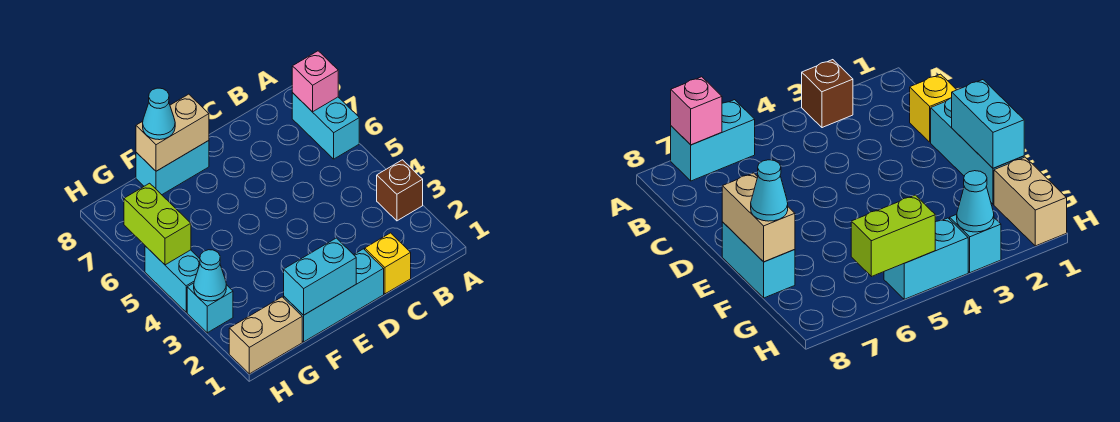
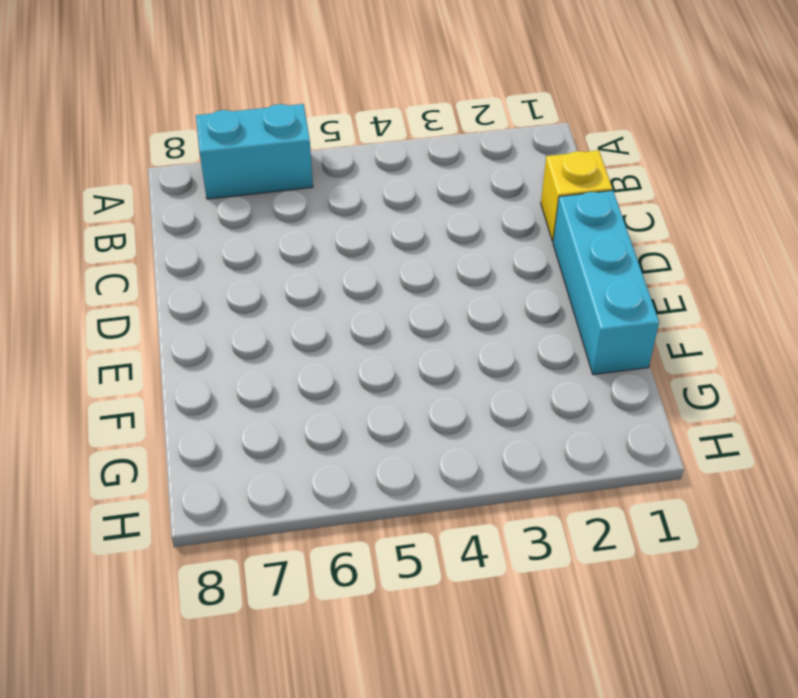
none -> brown 1x1 brick [377,160,423,221]
none -> cyan 1x2 brick [136,141,209,195]
none -> tan 1x2 brick [229,297,302,374]

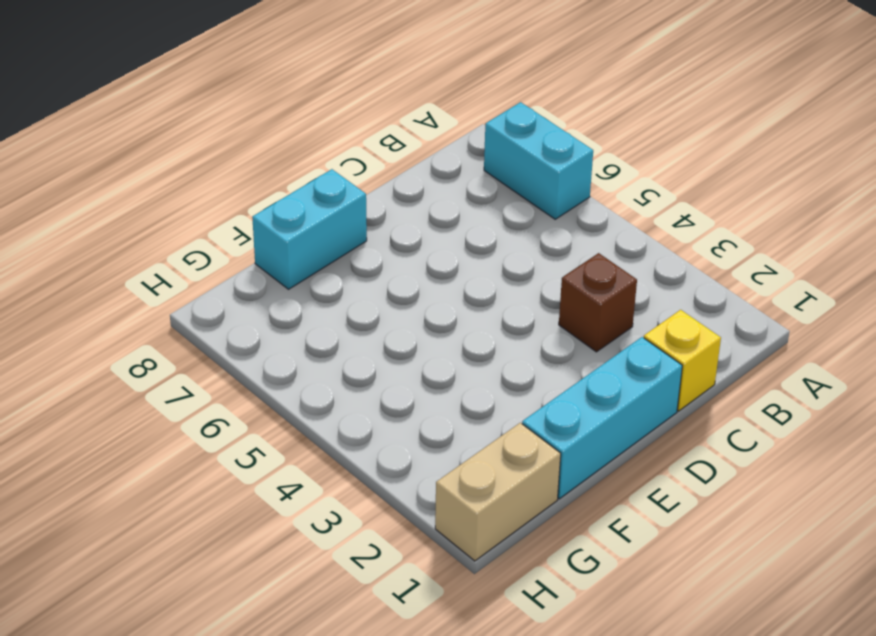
brown 1x1 brick [559,253,637,352] -> brown 1x1 brick moved to [377,160,423,221]
none -> cyan 1x1 brick [187,283,233,333]
none -> cyan 1x2 brick [145,246,200,312]
none -> pink 1x1 brick [292,51,338,112]

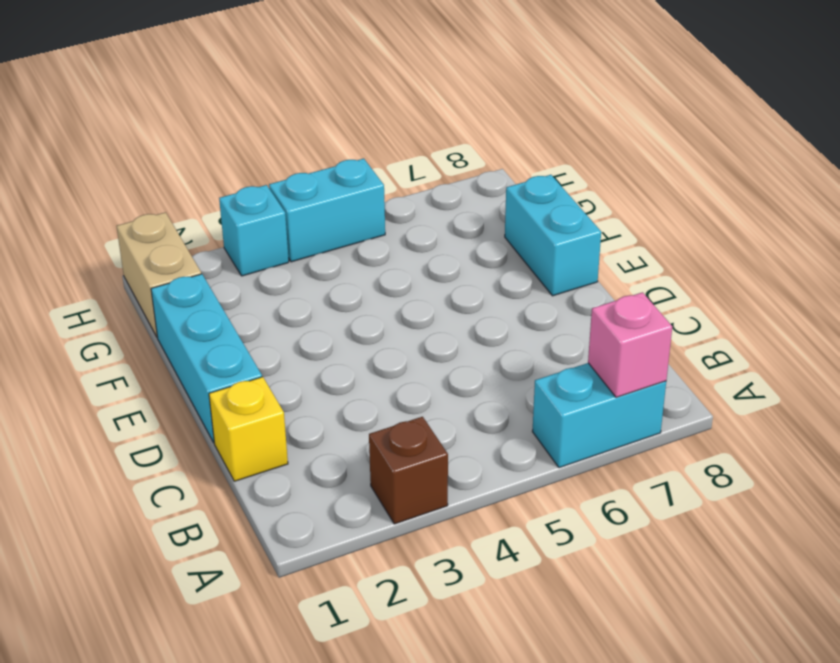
none -> cyan 1x2 brick [284,238,356,315]
none -> tan 1x2 brick [136,94,209,171]
none -> cyan 1x1 cone [194,250,226,301]

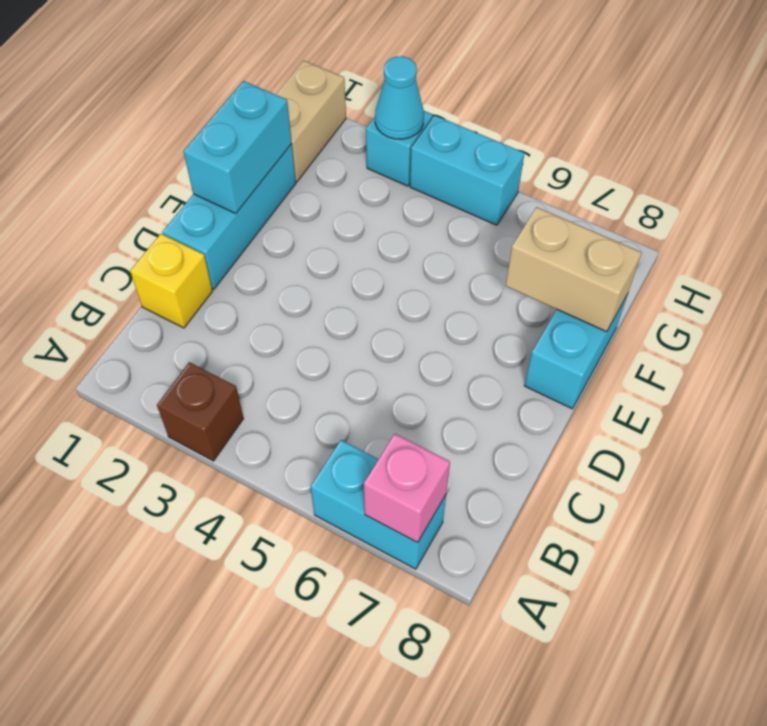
tan 1x2 brick [505,207,642,332] -> tan 1x2 brick turned to [136,94,209,171]
none -> lime 1x2 brick [124,183,191,265]
none -> cyan 1x1 cone [143,88,175,140]

